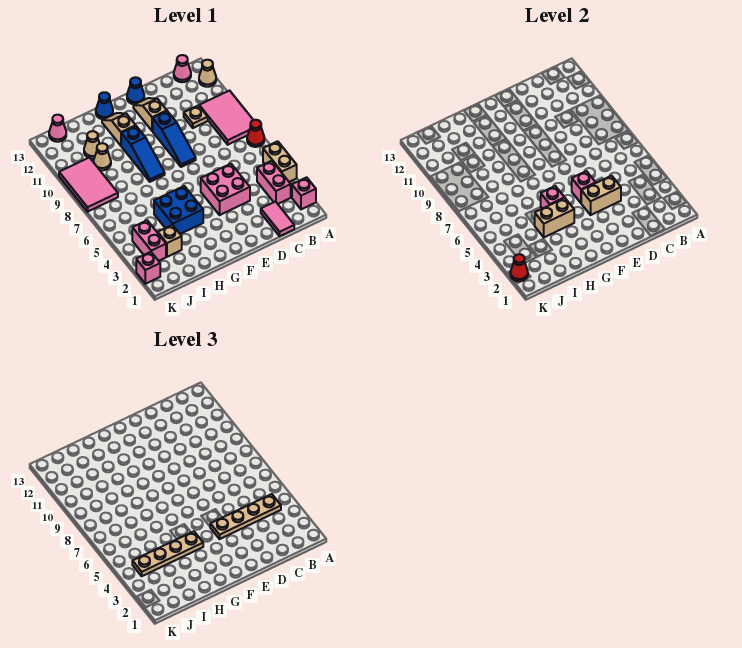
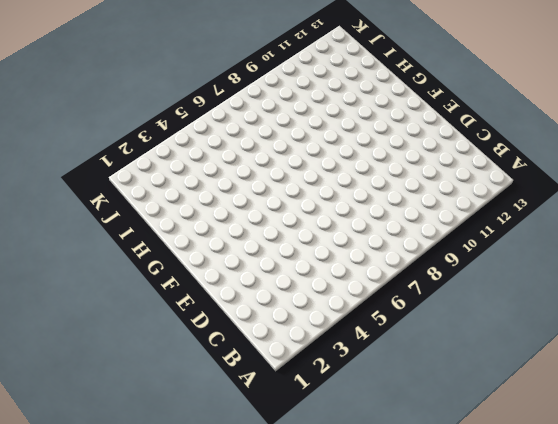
none -> pink 1x1 brick [292,177,316,209]
none -> tan 1x2 brick [263,141,297,182]
none -> red 1x1 cone [247,120,264,147]
none -> pink 2x3 tile [199,91,253,145]

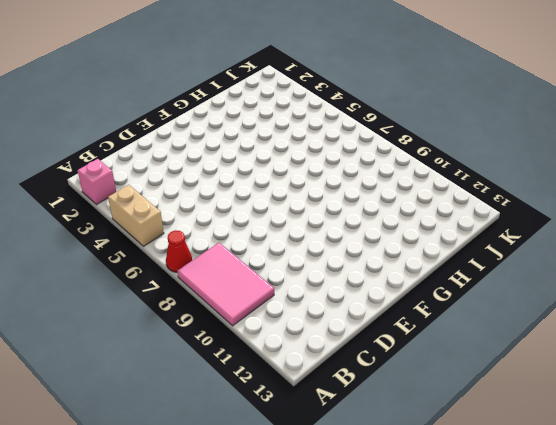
none -> tan 1x1 cone [199,60,216,87]
none -> pink 1x2 brick [257,161,291,204]
none -> pink 1x1 cone [174,55,191,82]
none -> pink 1x2 tile [261,202,294,236]

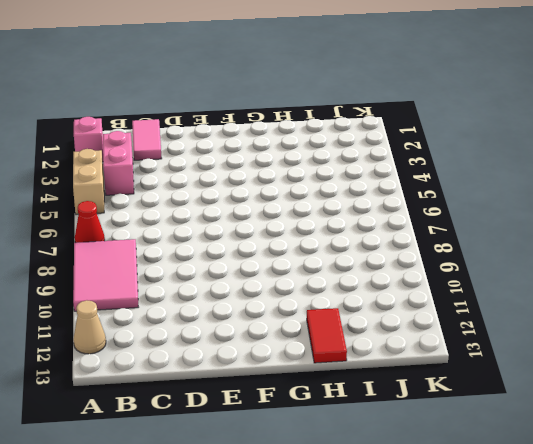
red 1x2 tile [307,308,347,363] -> none
none -> pink 1x1 cone [174,55,191,82]
none -> tan 1x1 plate [184,105,208,128]
none -> pink 2x2 brick [201,164,250,215]
none -> blue 1x3 slope [153,111,196,167]

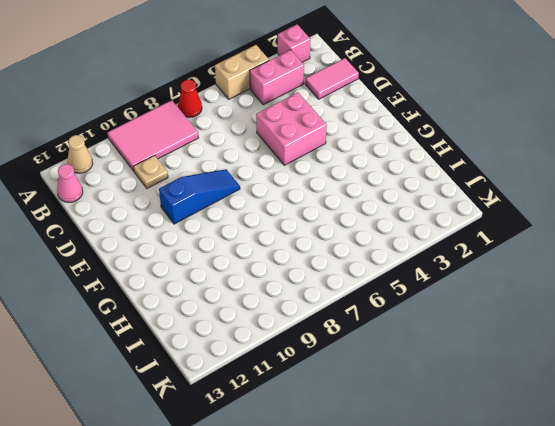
none -> tan 1x2 slope [133,98,167,131]
none -> blue 1x1 cone [127,77,144,104]
none -> blue 2x2 brick [154,186,203,234]
none -> blue 1x3 slope [121,126,165,182]

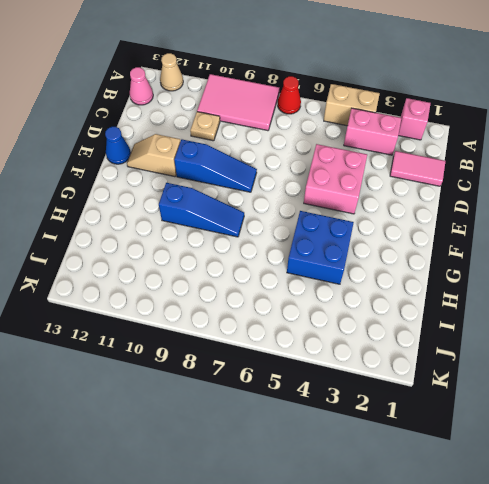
none -> tan 1x2 slope [102,113,136,146]
none -> blue 1x1 cone [96,92,113,119]
none -> tan 1x1 brick [158,225,182,257]
none -> tan 1x1 cone [94,143,111,170]

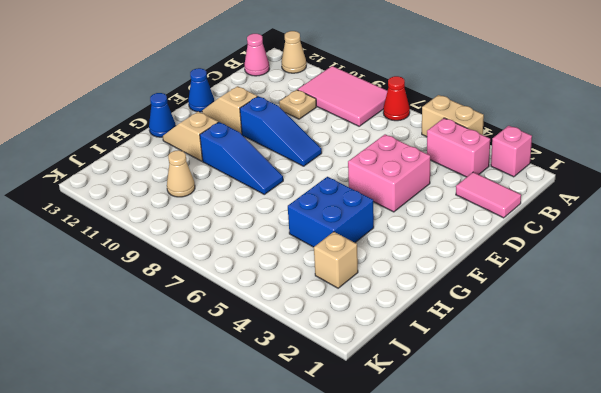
none -> tan 1x1 cone [84,131,100,158]
none -> pink 1x2 brick [132,220,166,261]
none -> pink 2x3 tile [59,158,118,212]
none -> pink 1x1 cone [49,115,66,142]

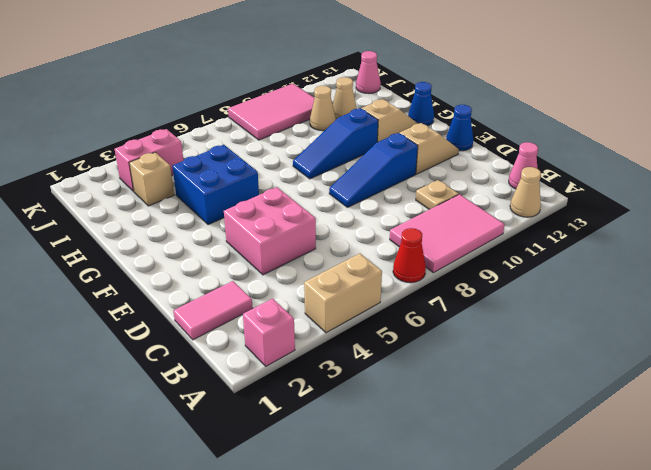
none -> pink 1x2 brick [257,161,291,204]
none -> pink 1x1 brick [136,252,160,284]
none -> tan 1x2 brick [581,176,621,215]
none -> pink 1x1 brick [572,171,596,203]

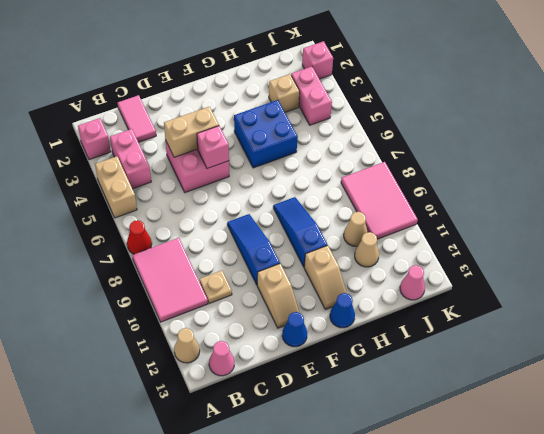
none -> tan 1x2 brick [534,198,574,237]
none -> pink 1x1 brick [541,186,565,209]
none -> red 1x1 cone [510,254,528,281]
none -> tan 1x4 plate [210,494,281,539]

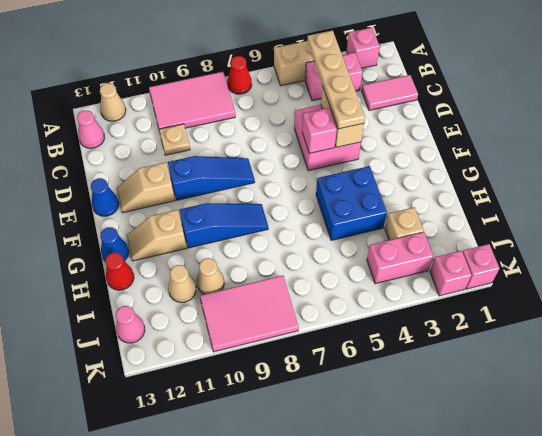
red 1x1 cone [105,253,134,290] -> red 1x1 cone moved to [510,254,528,281]
pink 1x1 brick [463,244,499,289] -> pink 1x1 brick moved to [541,186,565,209]
none -> tan 1x2 brick [534,198,574,237]
none -> tan 1x4 plate [132,531,203,576]

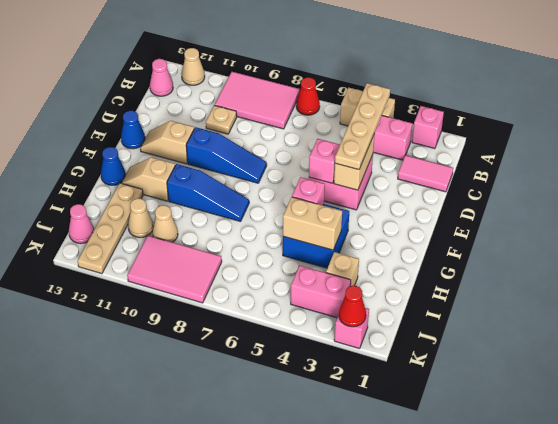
tan 1x2 brick [283,197,342,250] -> tan 1x2 brick turned to [534,198,574,237]
tan 1x4 plate [78,183,143,274] -> tan 1x4 plate moved to [132,531,203,576]

